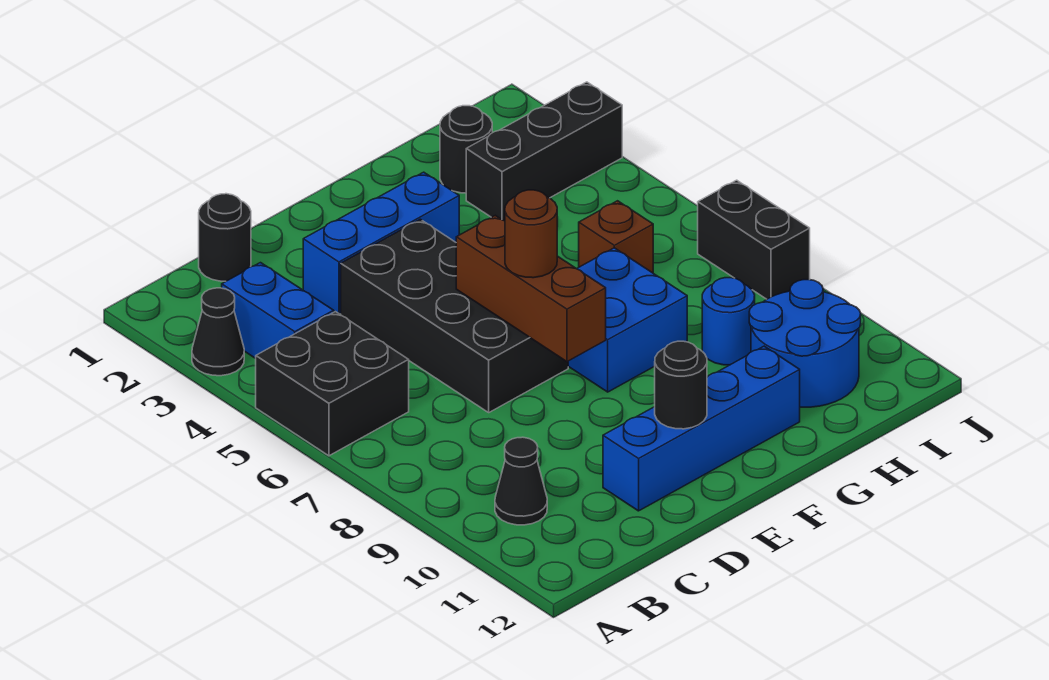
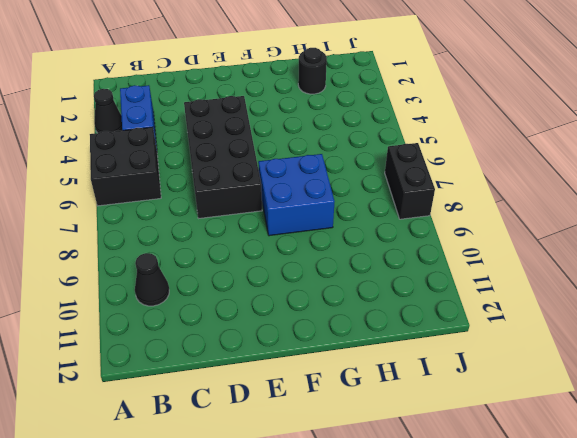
none -> black 1x1 round brick [199,194,251,281]
none -> blue 1x3 brick [303,172,459,314]
none -> blue 1x4 brick [603,346,800,511]

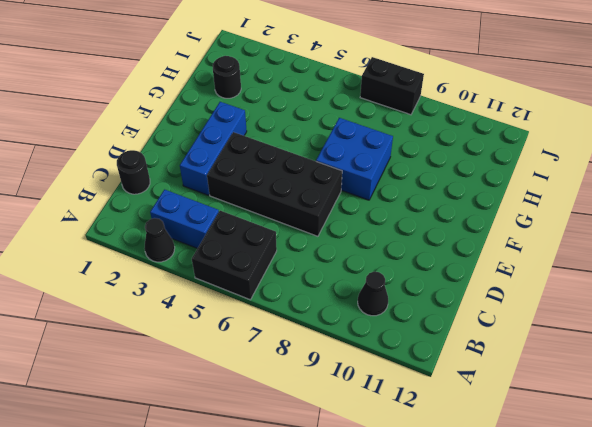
none -> blue 1x4 brick [603,346,800,511]
none -> black 1x3 brick [466,82,622,221]
none -> brown 1x1 brick [579,201,653,273]

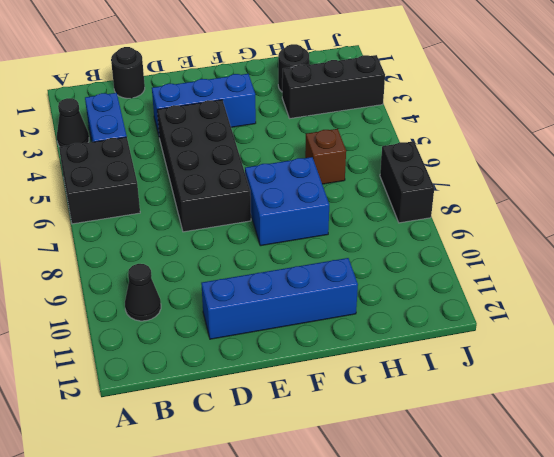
none -> blue 1x1 round brick [702,278,755,365]
none -> blue 2x2 round brick [749,280,861,407]
none -> brown 1x3 brick [456,215,606,362]

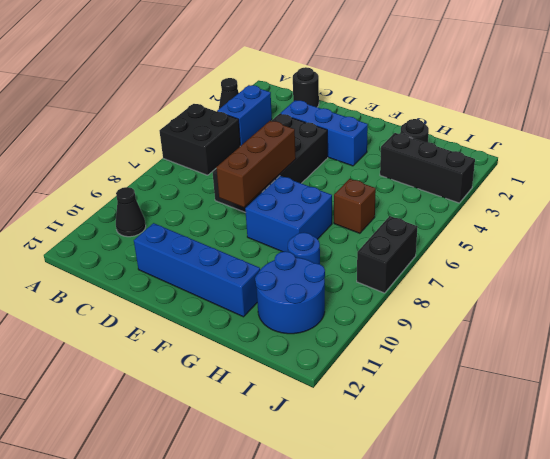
none -> black 1x1 round brick [655,341,707,429]
none -> brown 1x1 round brick [505,190,557,278]

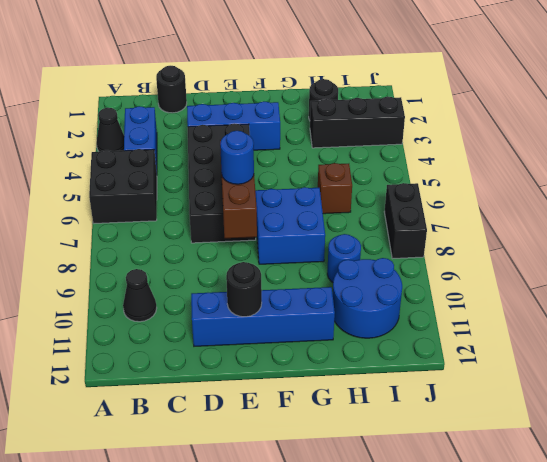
blue 1x1 round brick [220,131,254,184] -> brown 1x1 round brick [505,190,557,278]

